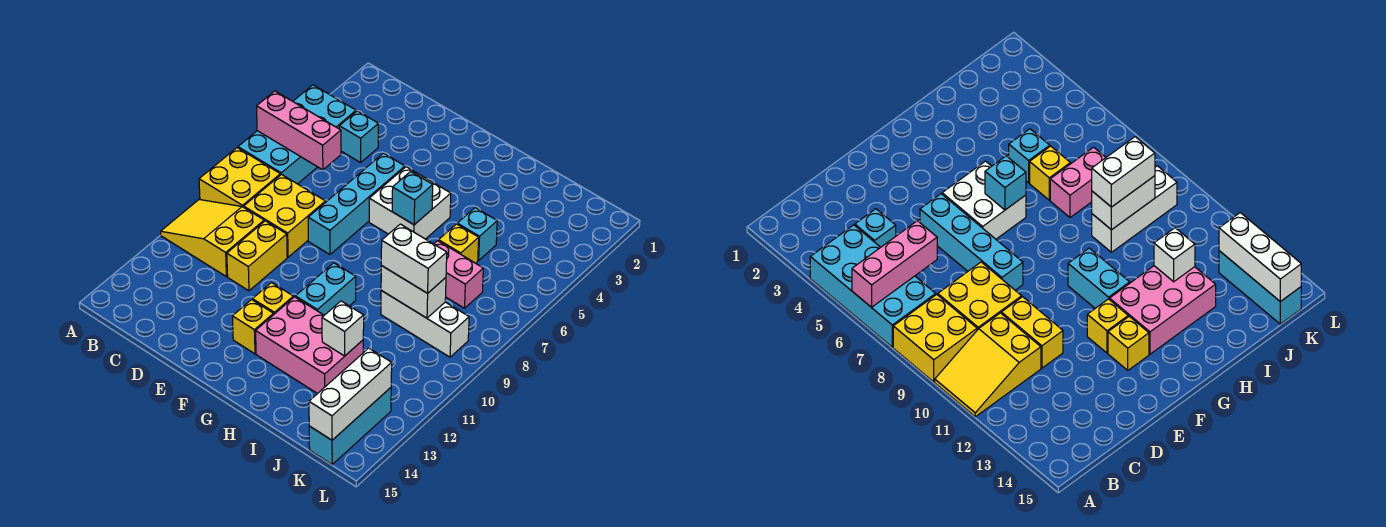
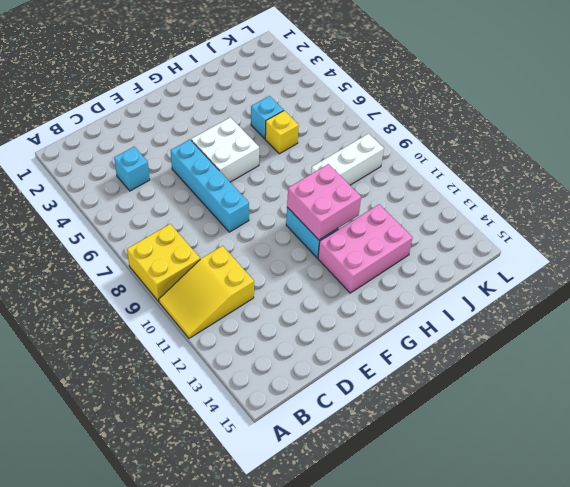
pink 2x2 brick [287,164,361,240] -> none
none -> cyan 2x4 brick [238,85,356,184]
none -> yellow 2x2 brick [244,174,325,257]
none -> yellow 1x2 brick [227,221,287,291]

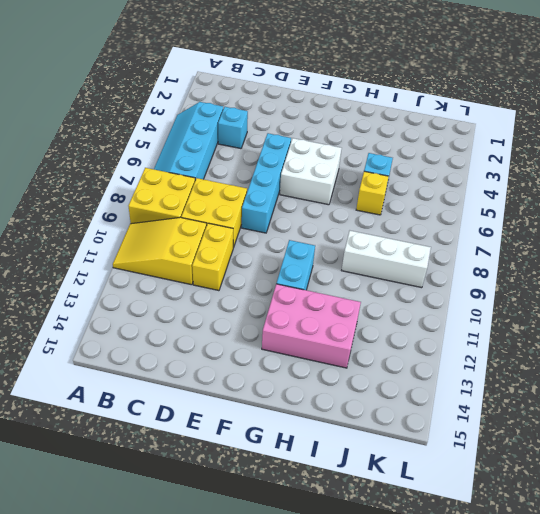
cyan 2x4 slope [154,102,223,180] -> cyan 2x4 brick [238,85,356,184]
none -> yellow 1x1 brick [253,283,293,314]
none -> yellow 1x1 brick [232,300,274,354]
none -> pink 1x2 brick [434,241,483,308]

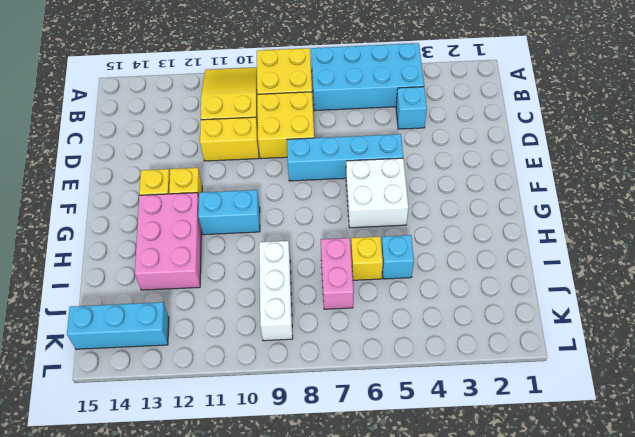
none -> pink 1x3 brick [257,91,341,170]
none -> cyan 1x1 brick [392,171,433,225]
none -> white 1x2 brick [381,266,446,318]

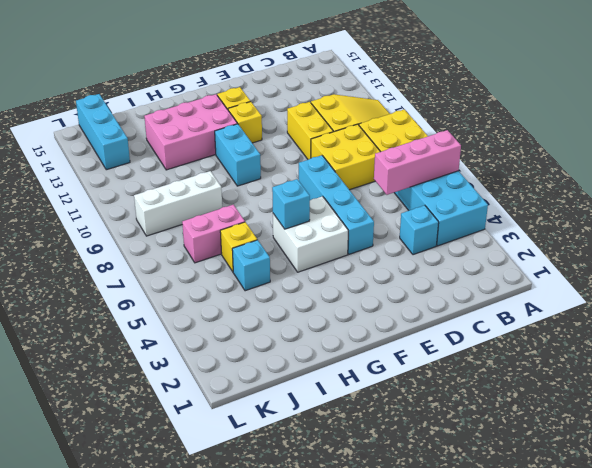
none -> white 1x2 brick [381,266,446,318]
none -> white 1x1 brick [322,301,364,356]
none -> white 1x3 brick [309,348,392,440]

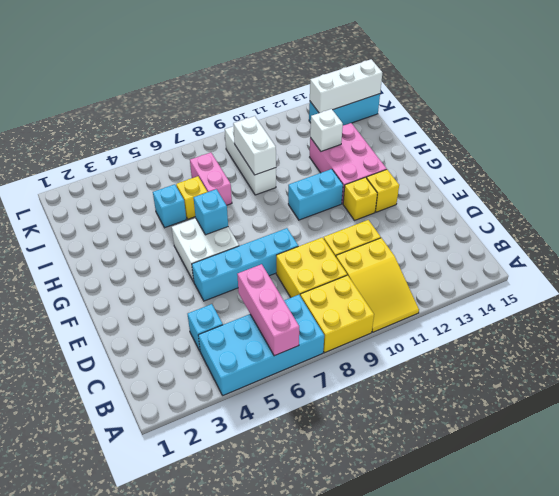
none -> white 1x2 brick [381,224,447,293]

